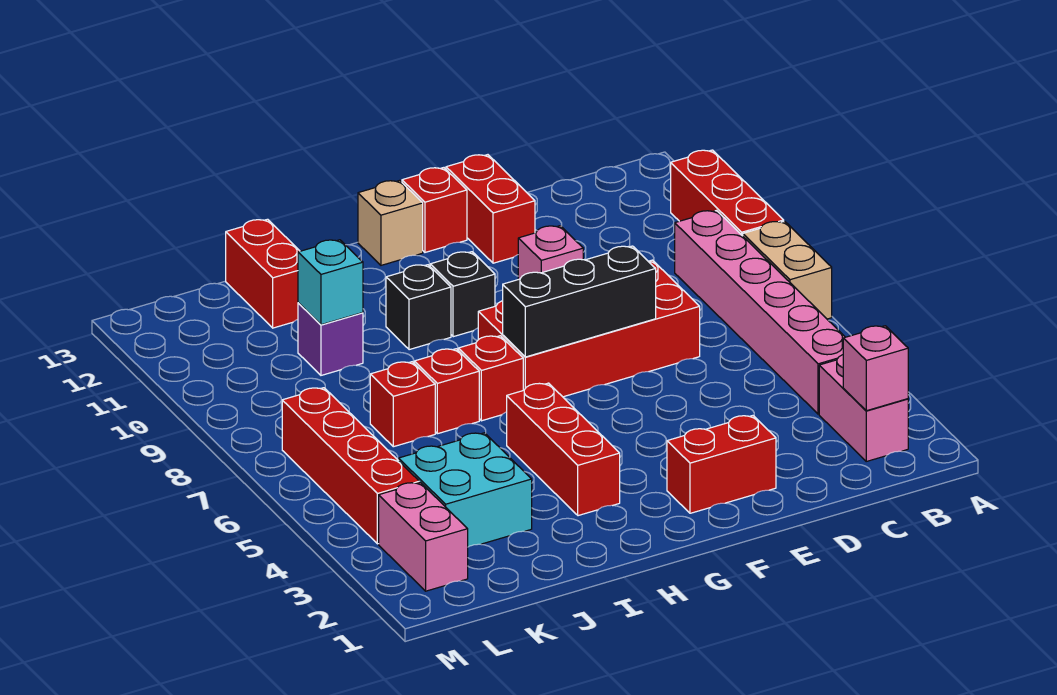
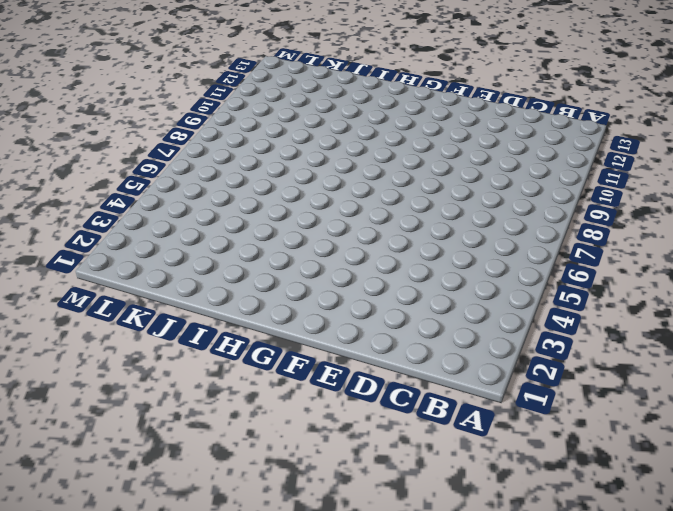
none -> tan 1x2 brick [743,221,832,319]
none -> red 1x3 brick [671,150,784,236]
none -> pink 1x2 brick [819,355,908,461]

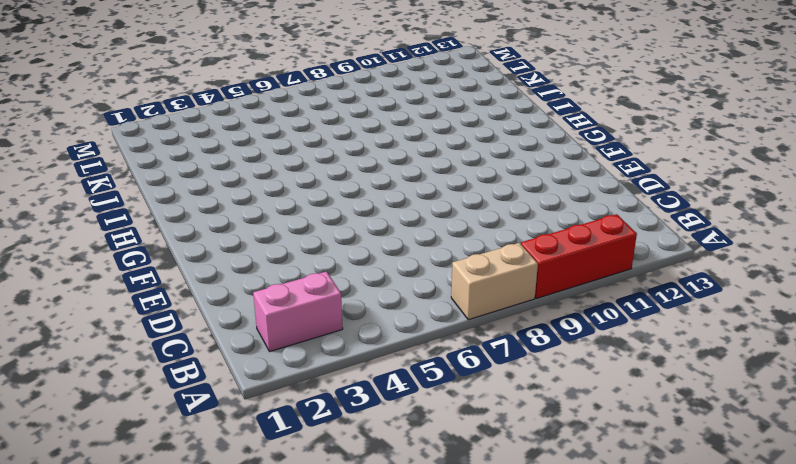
none -> pink 1x6 brick [675,211,845,414]
none -> red 2x4 brick [478,260,700,397]
none -> red 1x2 brick [667,416,776,513]

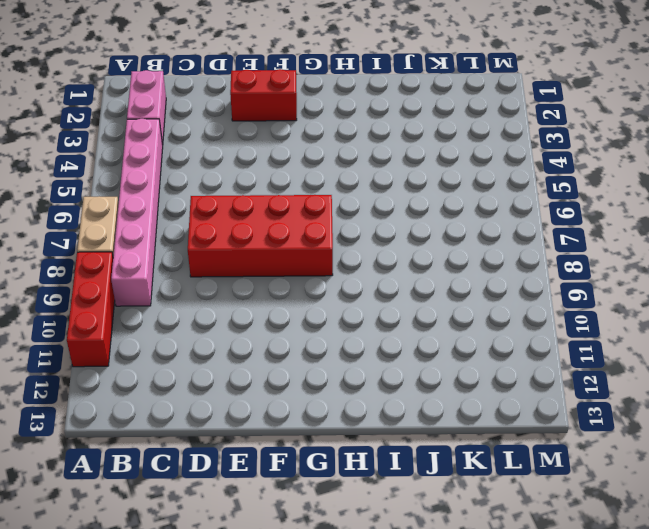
none -> pink 1x1 brick [518,226,583,279]
none -> red 1x2 brick [446,155,535,263]
none -> red 1x1 brick [402,168,467,252]

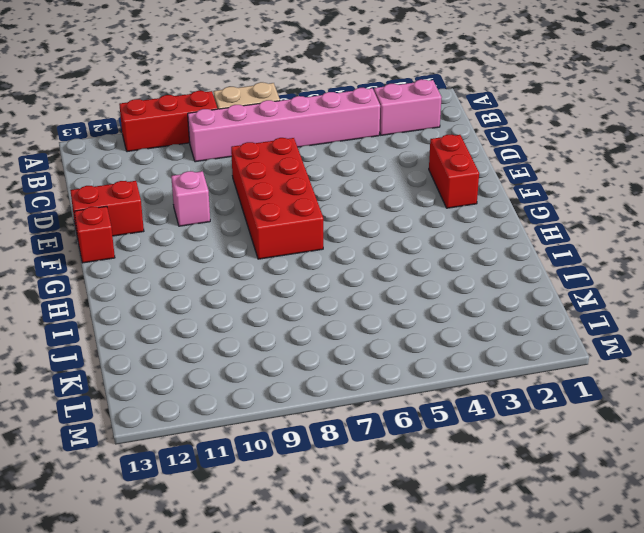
none -> black 1x1 brick [430,252,495,337]
none -> tan 1x1 brick [358,180,423,265]
none -> red 1x3 brick [507,383,620,516]

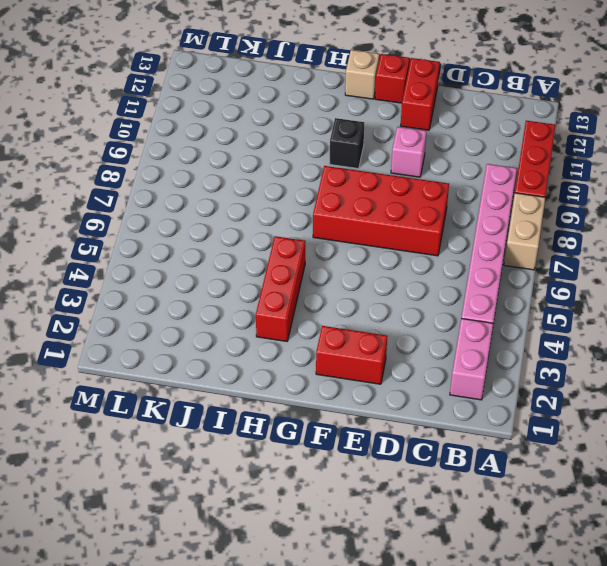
none -> red 1x1 brick [458,336,523,421]
none -> black 1x1 brick [386,265,451,350]
none -> red 1x1 brick [414,349,479,434]

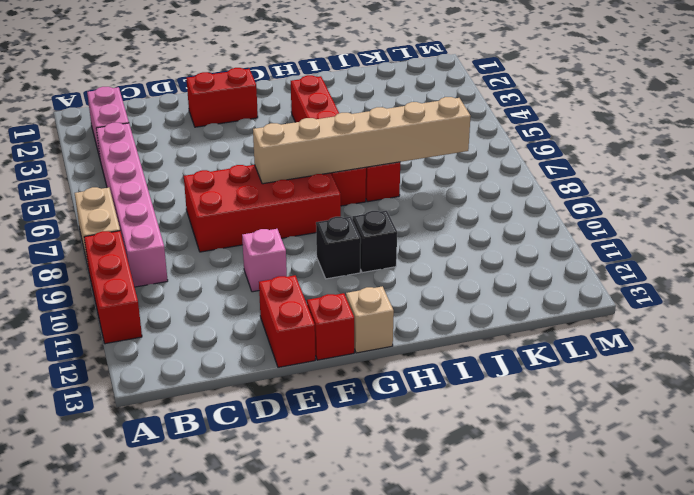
tan 1x6 brick [253,97,471,184] -> black 1x3 brick [503,246,656,357]
none -> cyan 2x2 brick [399,433,532,547]
none -> red 1x1 brick [370,362,435,447]
none -> purple 1x1 brick [298,303,363,375]

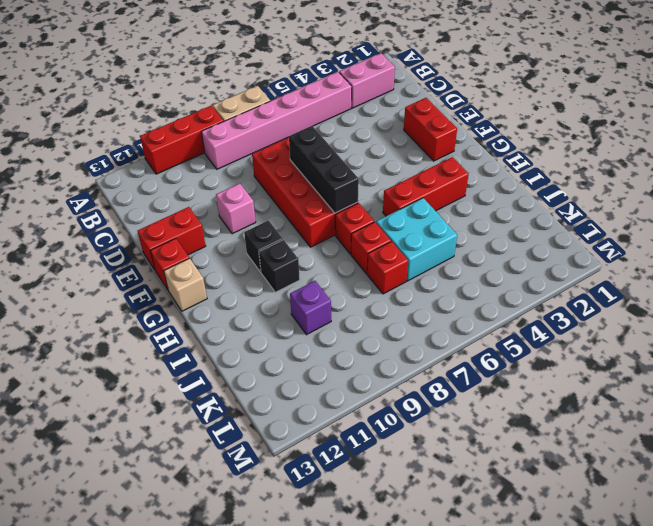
cyan 2x2 brick [376,198,457,281] -> cyan 2x2 brick moved to [399,433,532,547]
none -> red 1x2 brick [226,219,300,328]
none -> pink 1x2 brick [379,483,468,591]
none -> red 1x4 brick [282,388,419,544]

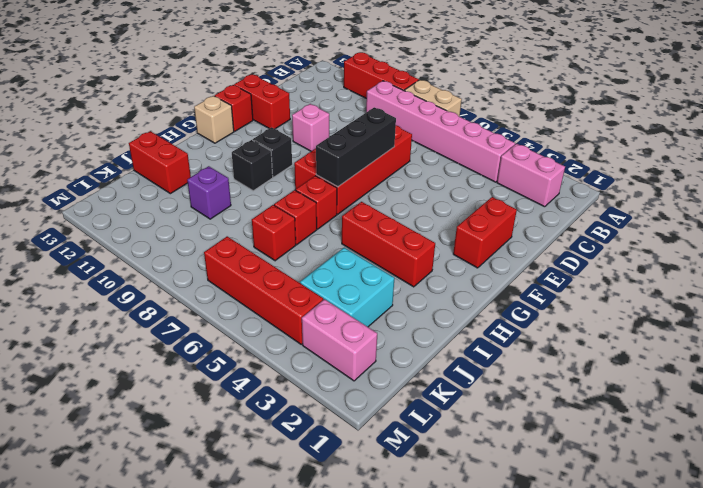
none -> pink 1x1 brick [843,326,908,411]
none -> cyan 1x1 brick [298,240,363,325]

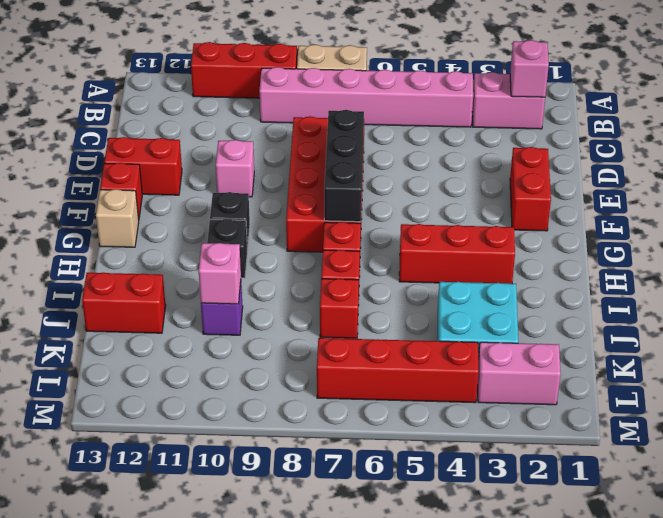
pink 1x1 brick [199,243,241,304] -> cyan 1x1 brick [298,240,363,325]

